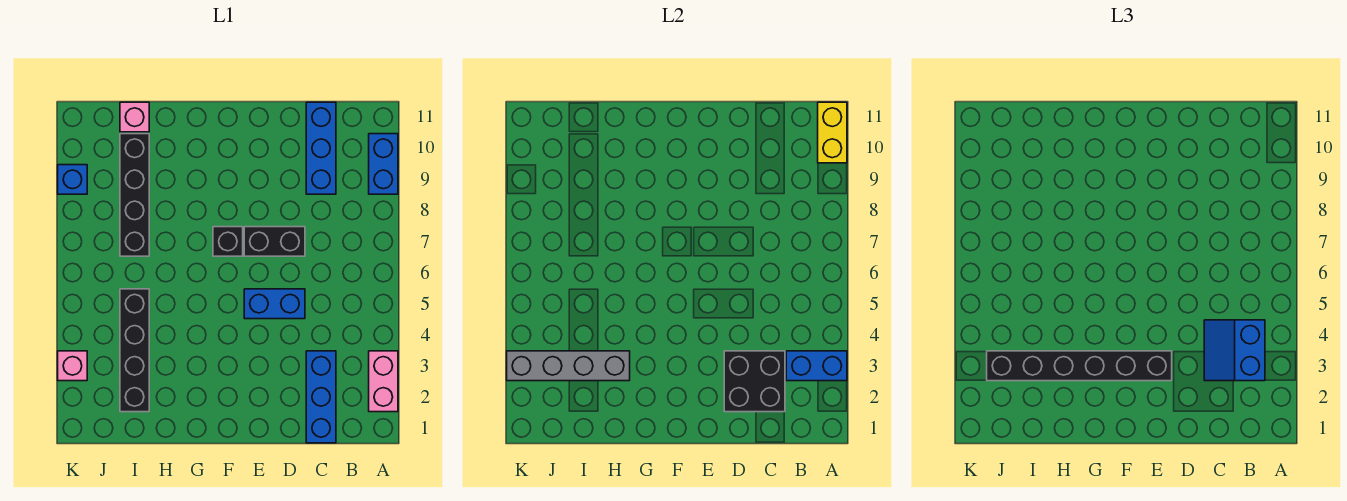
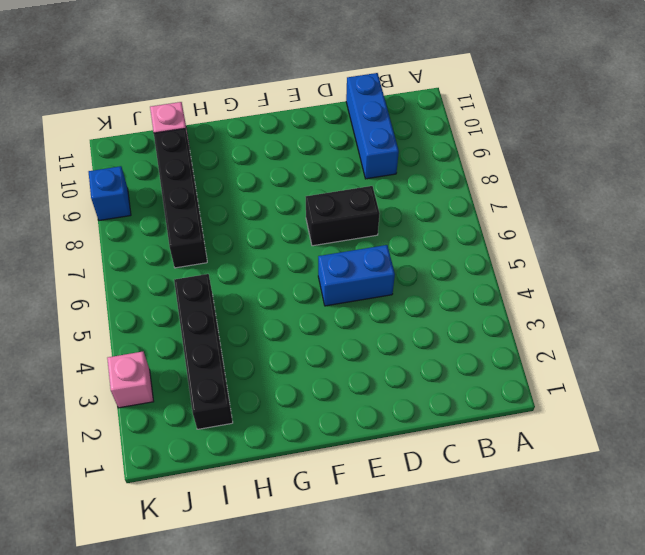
none -> pink 1x2 brick [369,351,398,412]
none -> blue 1x2 brick [369,134,398,194]
none -> blue 1x3 brick [306,351,336,443]

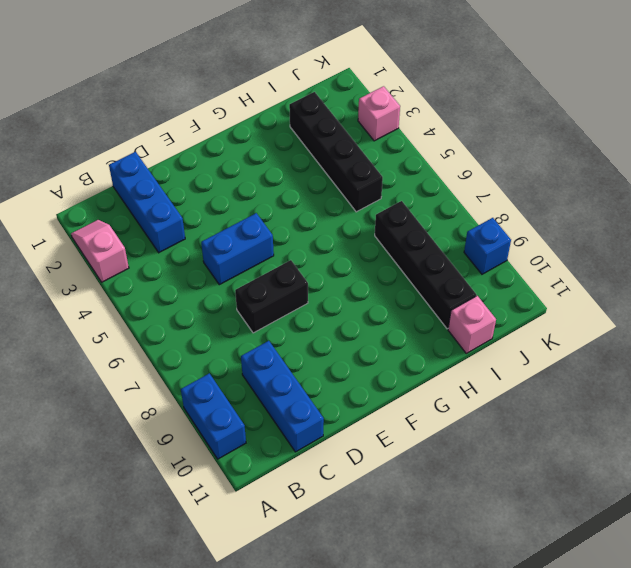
pink 1x2 slope [71,220,129,282] -> pink 1x2 brick [369,351,398,412]
none -> black 1x1 brick [213,227,243,256]
none -> blue 1x2 brick [786,351,847,381]
none -> yellow 1x2 brick [818,102,847,163]

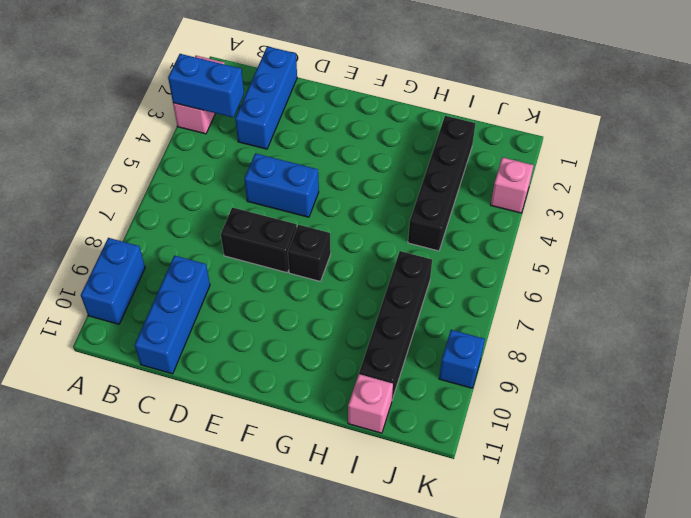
none -> yellow 1x2 brick [818,102,847,163]
none -> black 2x2 brick [724,351,785,412]
none -> grey 1x4 brick [507,351,630,381]

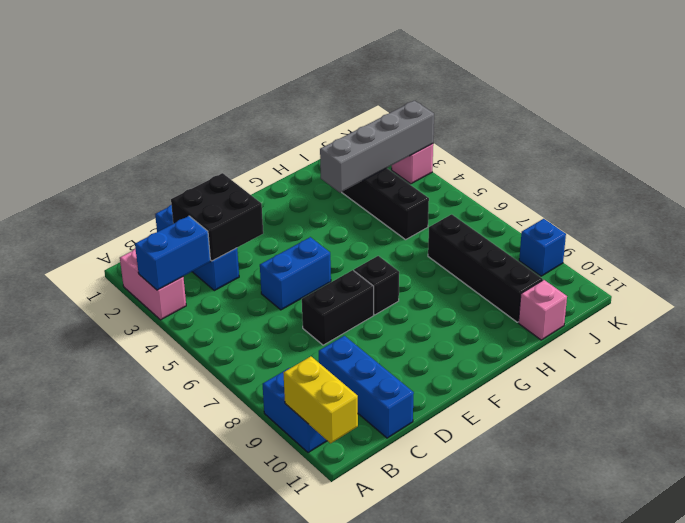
none -> blue 2x2 slope [1204,320,1265,381]
none -> black 1x6 brick [987,351,1172,381]

